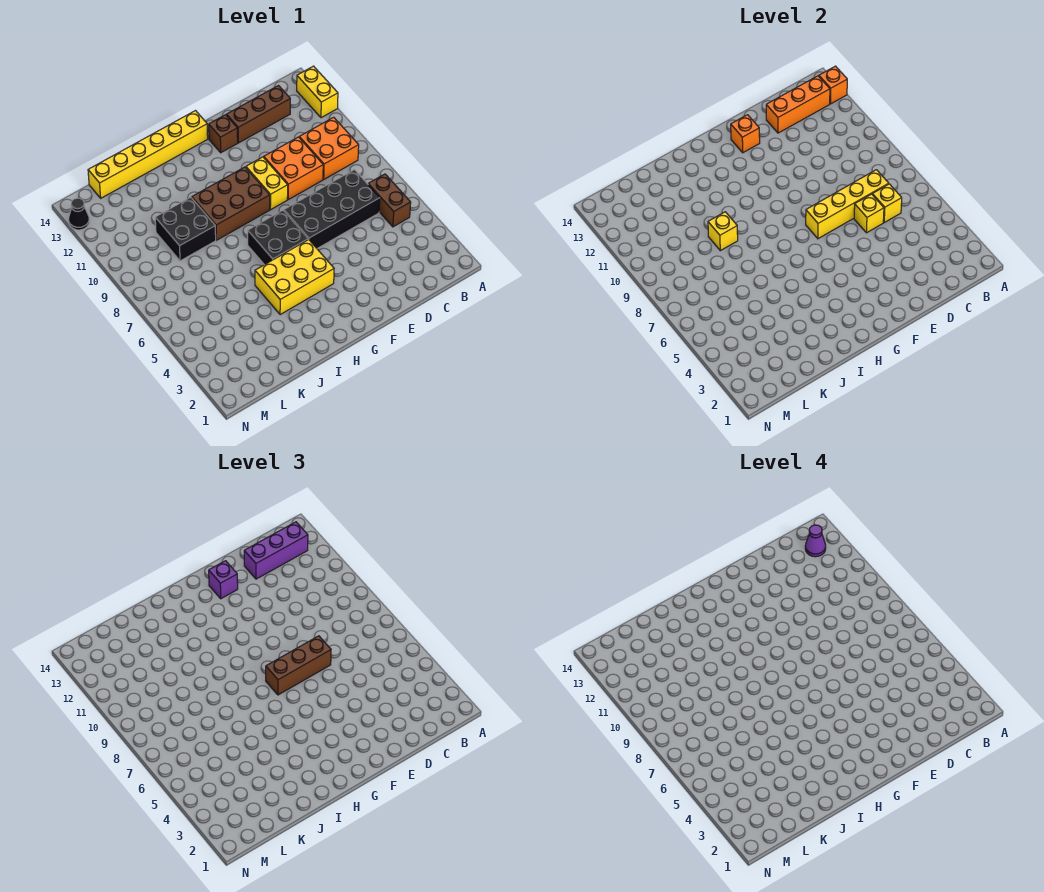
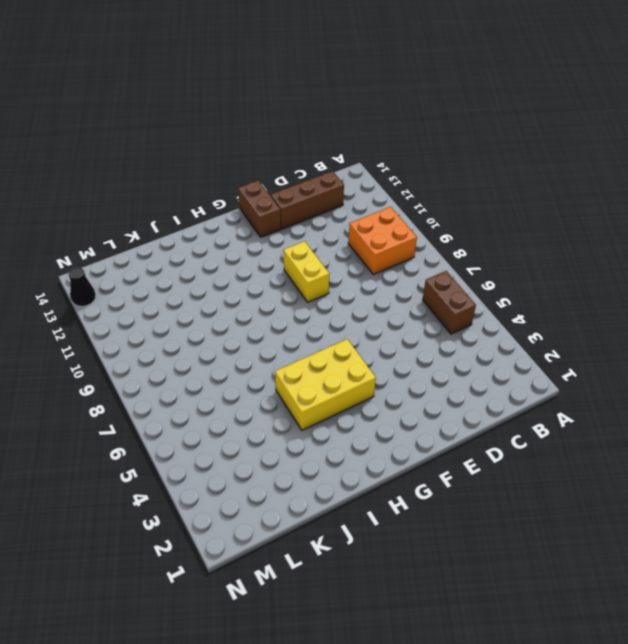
brown 1x2 brick [238,180,281,237] -> brown 1x1 brick [209,115,238,153]
none -> yellow 1x2 brick [297,66,338,118]
none -> black 2x4 brick [284,170,380,248]
none -> orange 2x2 brick [264,137,323,199]

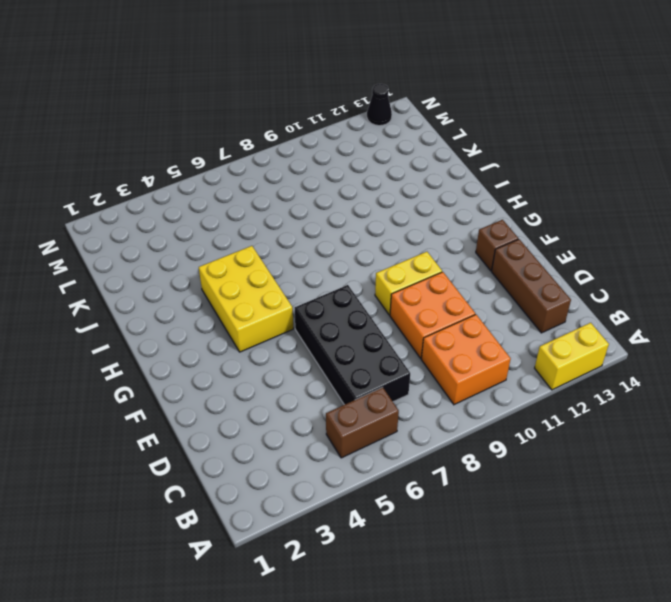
none -> black 2x2 brick [248,210,308,265]
none -> brown 2x3 brick [192,167,270,240]
none -> yellow 1x6 brick [88,111,208,198]

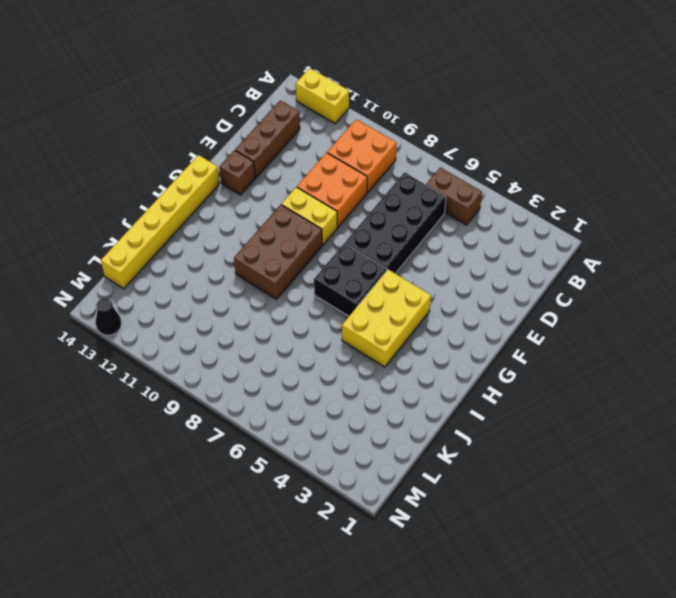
none -> black 2x2 brick [155,197,216,261]
none -> orange 1x1 brick [819,66,847,104]
none -> orange 1x3 brick [766,76,830,133]

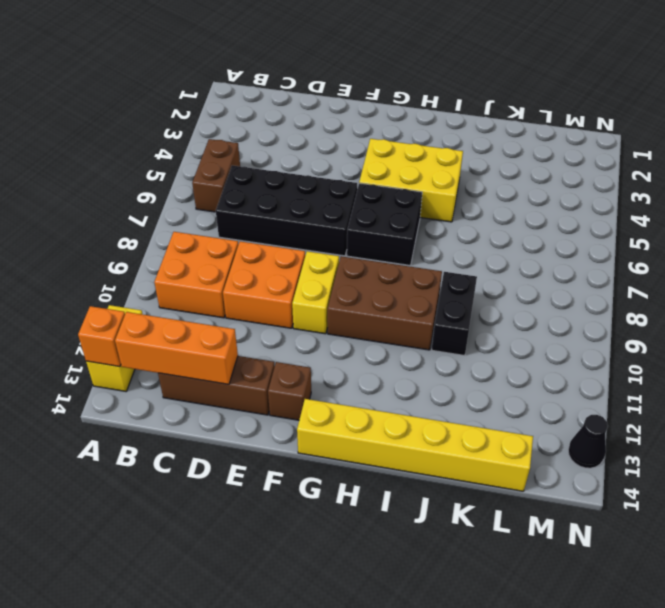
black 1x2 brick [432,272,477,356] -> black 2x2 brick [155,197,216,261]
none -> yellow 1x1 brick [872,184,902,222]
none -> yellow 1x4 brick [806,170,889,239]
none -> yellow 1x1 brick [854,194,884,233]

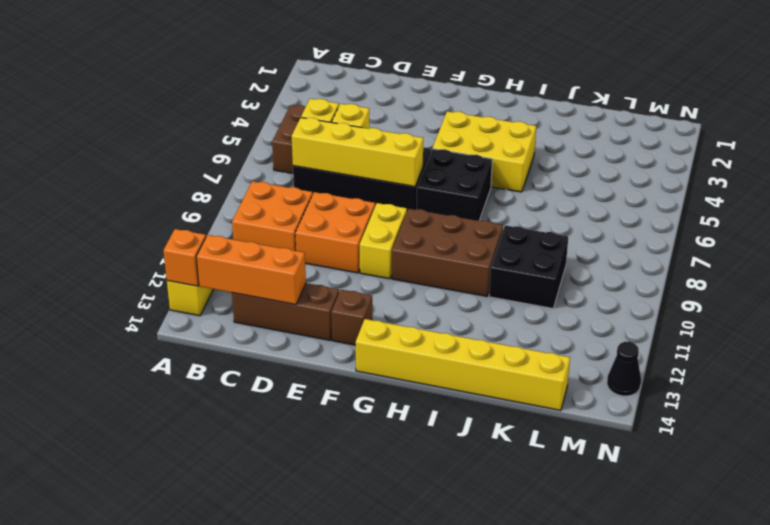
none -> orange 1x1 brick [731,115,760,153]
none -> yellow 1x1 brick [708,212,738,251]
none -> purple 1x3 brick [244,522,308,579]

